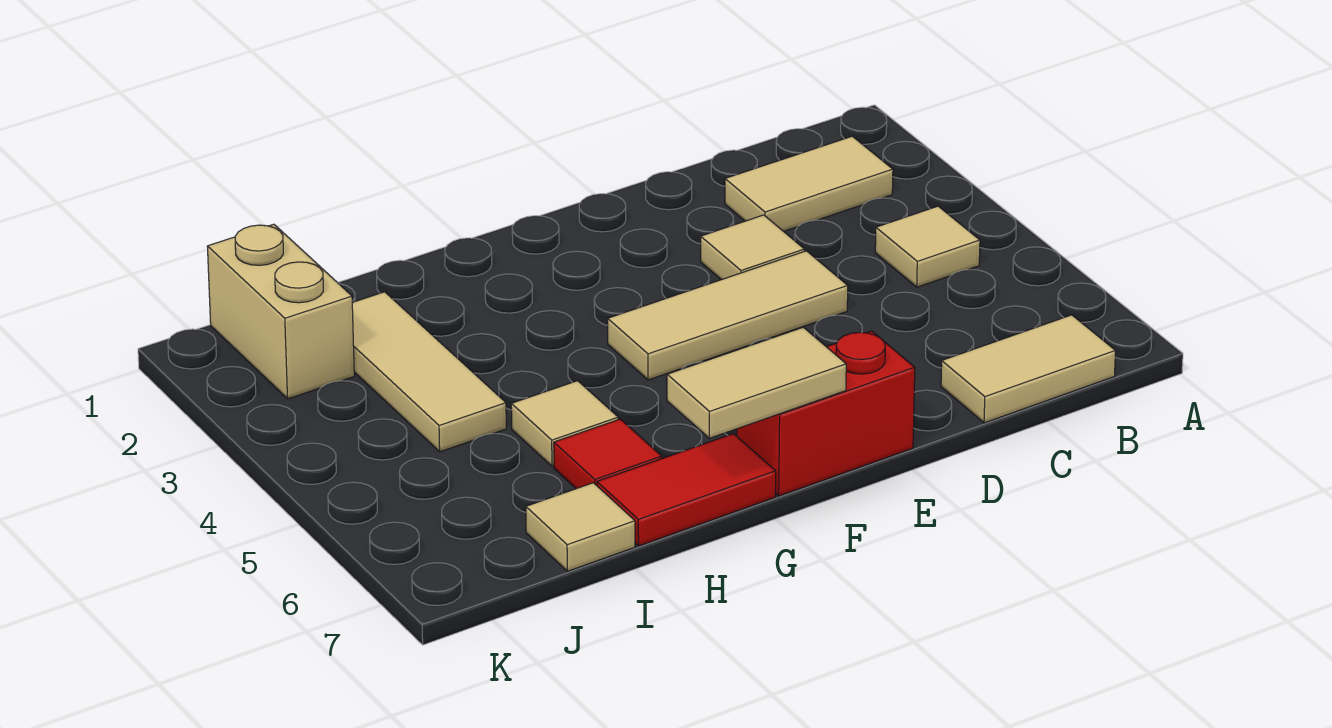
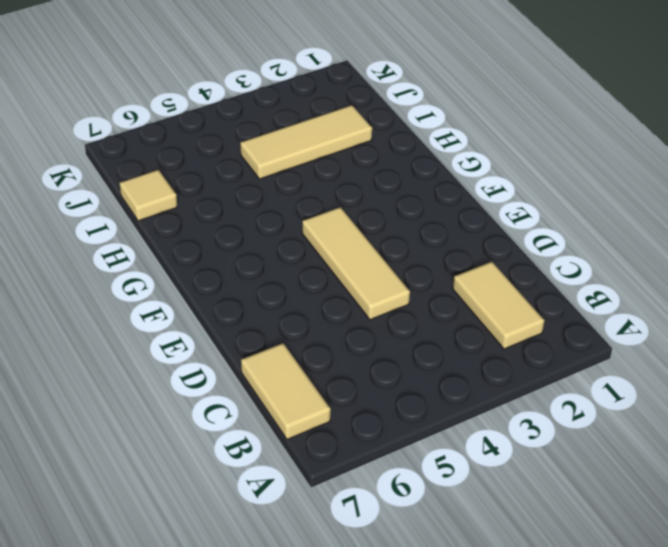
none -> tan 1x1 tile [875,206,980,287]
none -> tan 1x1 tile [701,215,804,280]
none -> red 1x2 brick [737,331,915,496]

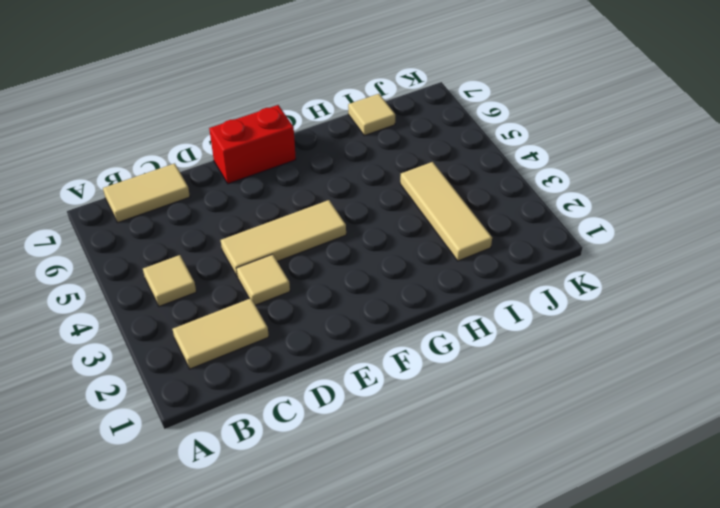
none -> red 1x2 tile [597,434,776,546]
none -> tan 1x1 tile [511,381,618,466]
none -> red 1x1 tile [554,419,662,489]

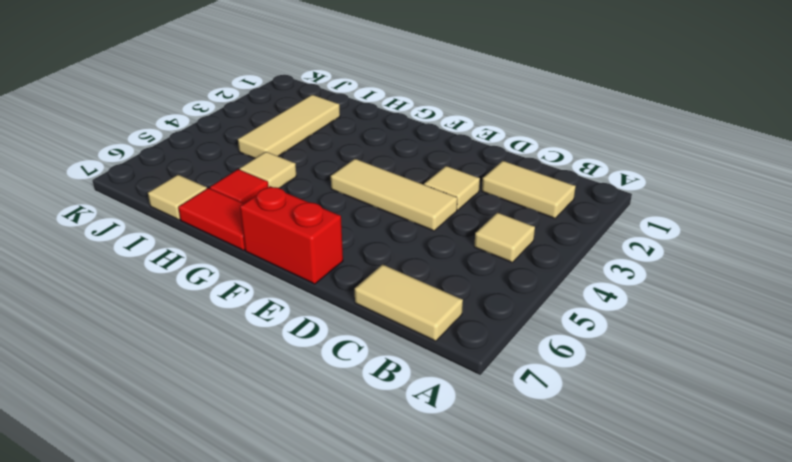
none -> tan 1x2 brick [207,224,354,399]
none -> tan 1x2 tile [667,327,846,438]

